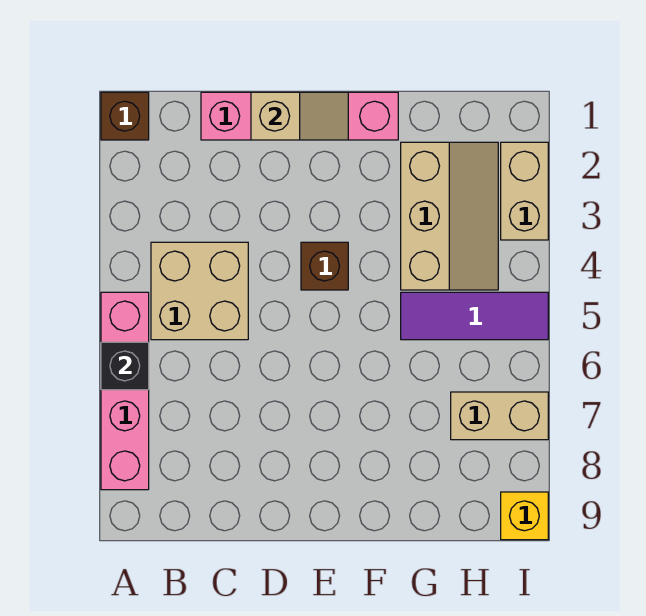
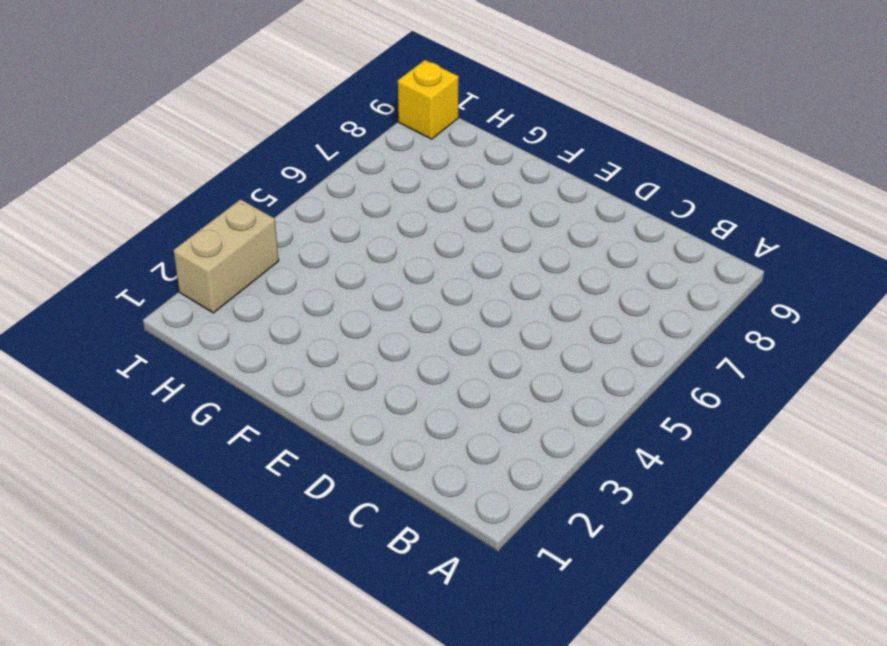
none -> brown 1x1 brick [101,92,149,140]
none -> pink 1x4 brick [101,292,149,490]
none -> tan 2x2 brick [151,242,248,340]

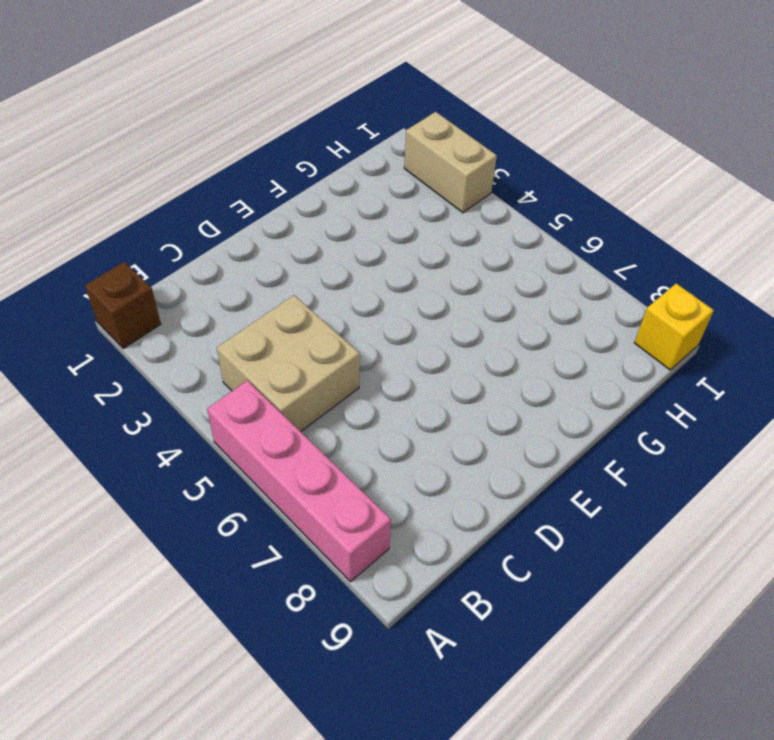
none -> pink 1x4 brick [201,92,398,140]
none -> brown 1x1 brick [301,242,348,290]
none -> tan 2x3 slope [401,142,498,290]

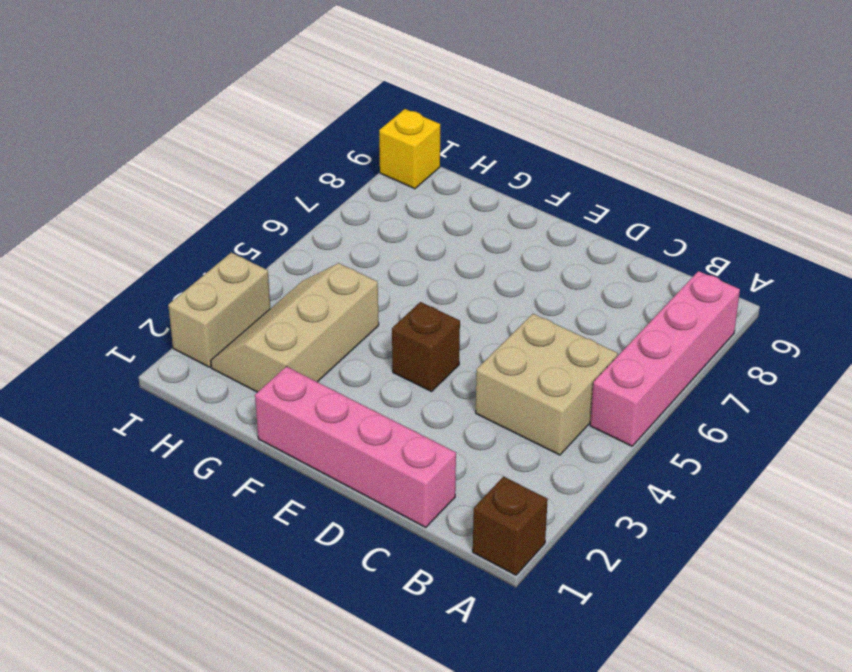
none -> purple 1x3 tile [401,292,548,340]
none -> tan 1x2 brick [451,392,548,440]
none -> black 1x1 brick [101,342,149,390]

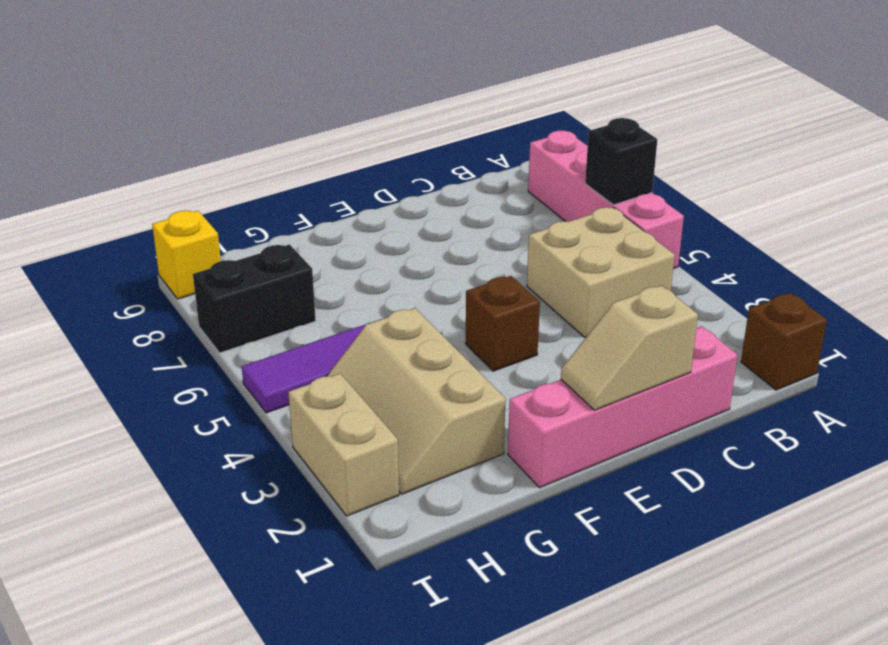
black 1x2 brick [193,244,316,353] -> tan 1x2 brick [451,392,548,440]

